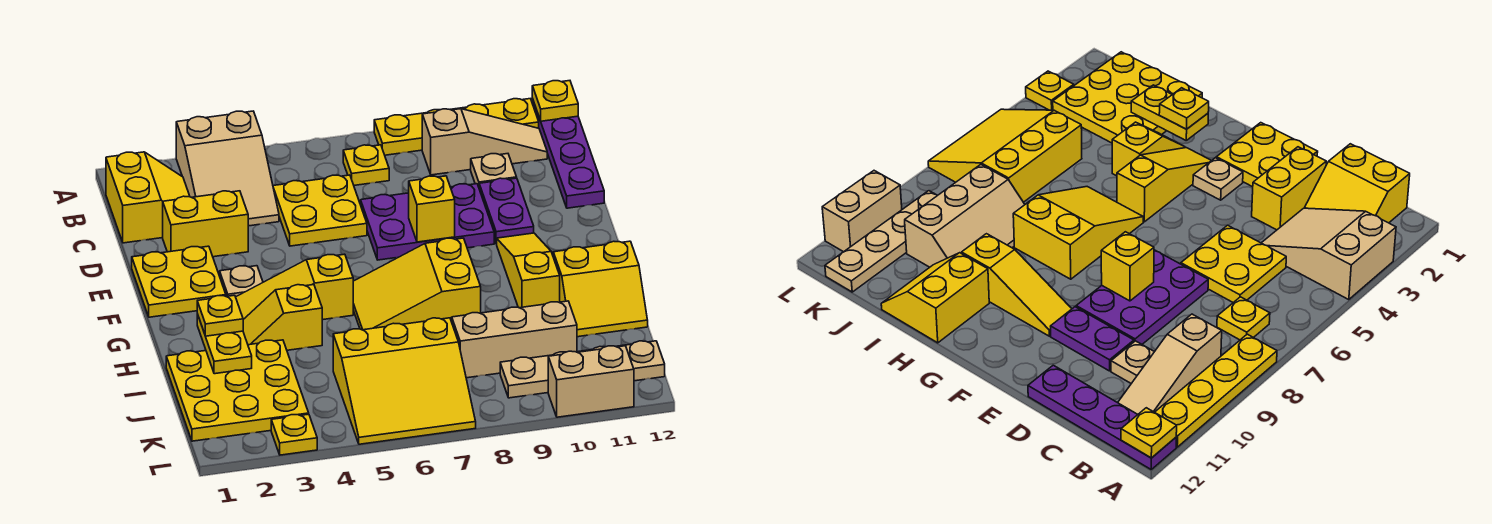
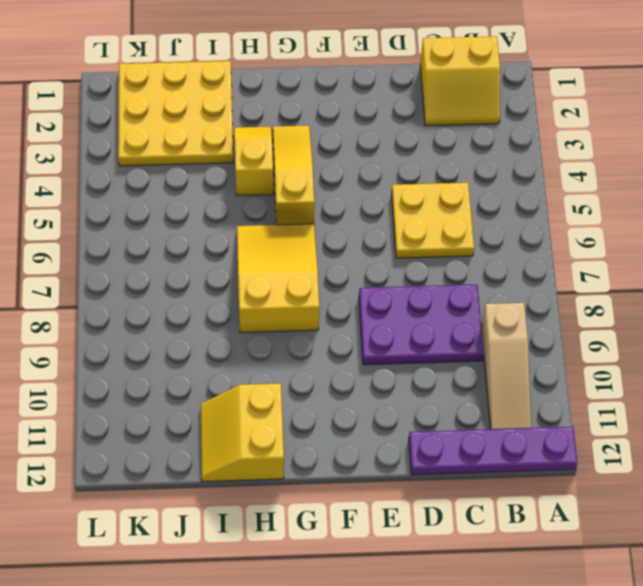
purple 2x3 plate [359,284,484,365] -> purple 2x3 plate turned to [361,184,494,260]
none -> tan 2x3 slope [176,111,279,226]
none -> yellow 1x4 plate [374,99,539,155]
none -> yellow 1x1 plate [343,145,389,185]

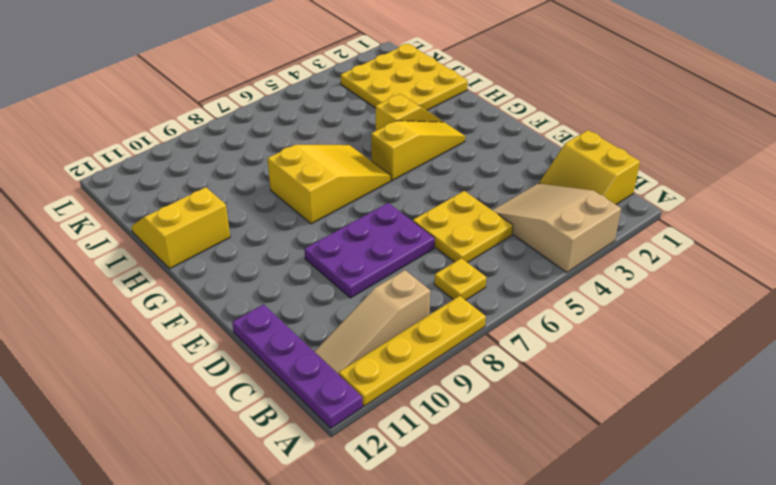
none -> tan 1x1 plate [471,154,517,187]
none -> yellow 1x2 brick [163,191,248,257]
none -> purple 1x2 plate [479,178,534,244]

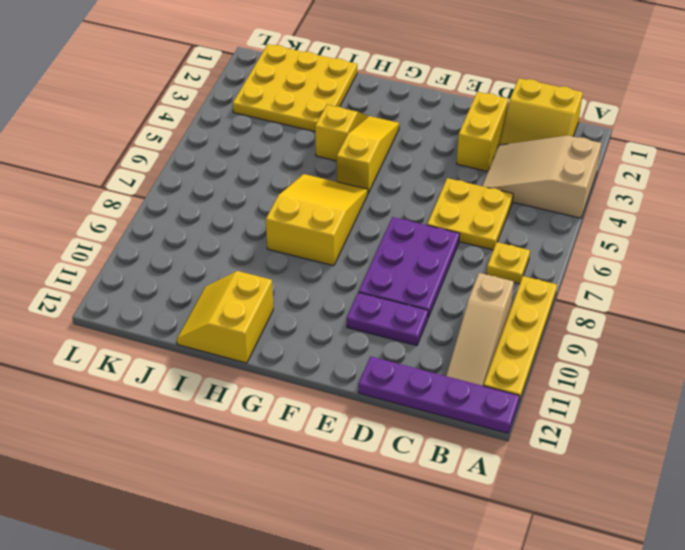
none -> tan 1x1 plate [471,154,517,187]
none -> yellow 2x2 plate [132,246,226,317]
none -> tan 1x1 plate [220,266,263,297]

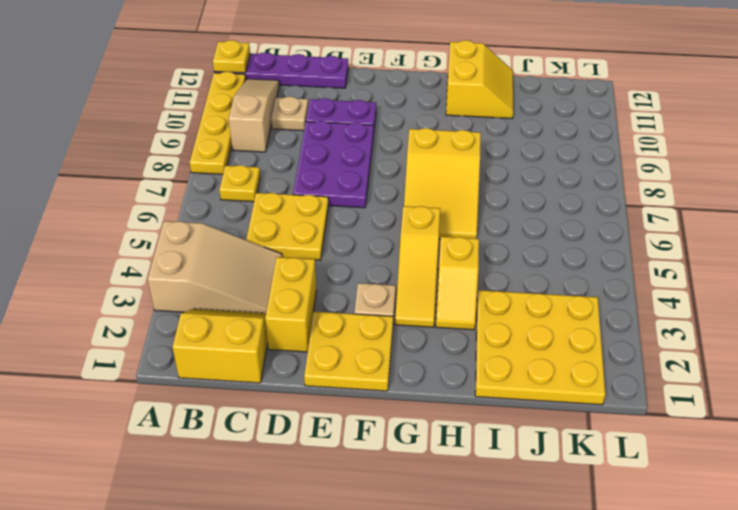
none -> yellow 1x3 slope [497,233,560,308]
none -> tan 2x3 slope [450,301,577,378]
none -> yellow 3x3 slope [333,318,476,444]

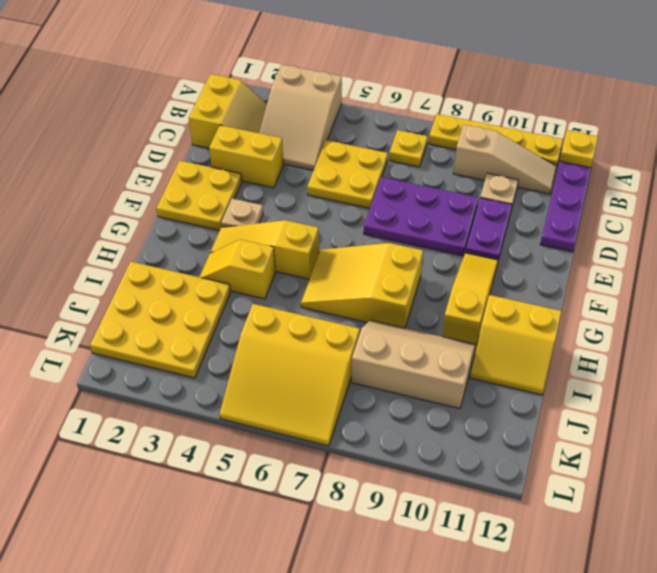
none -> tan 1x4 plate [500,341,665,398]
none -> yellow 1x1 plate [271,414,317,455]
none -> tan 1x2 brick [548,346,634,417]

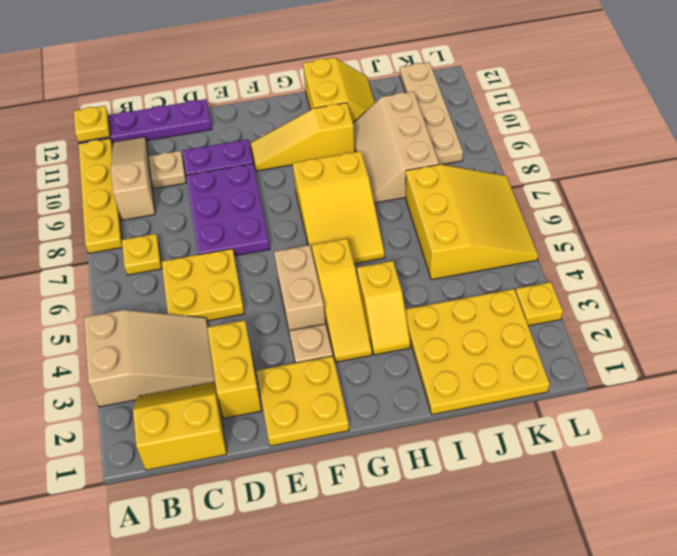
tan 1x2 brick [274,245,326,335] -> tan 1x2 brick moved to [548,346,634,417]
none -> yellow 1x1 brick [409,176,455,242]
none -> yellow 1x2 plate [197,314,252,374]
none -> yellow 1x1 plate [197,295,243,336]

